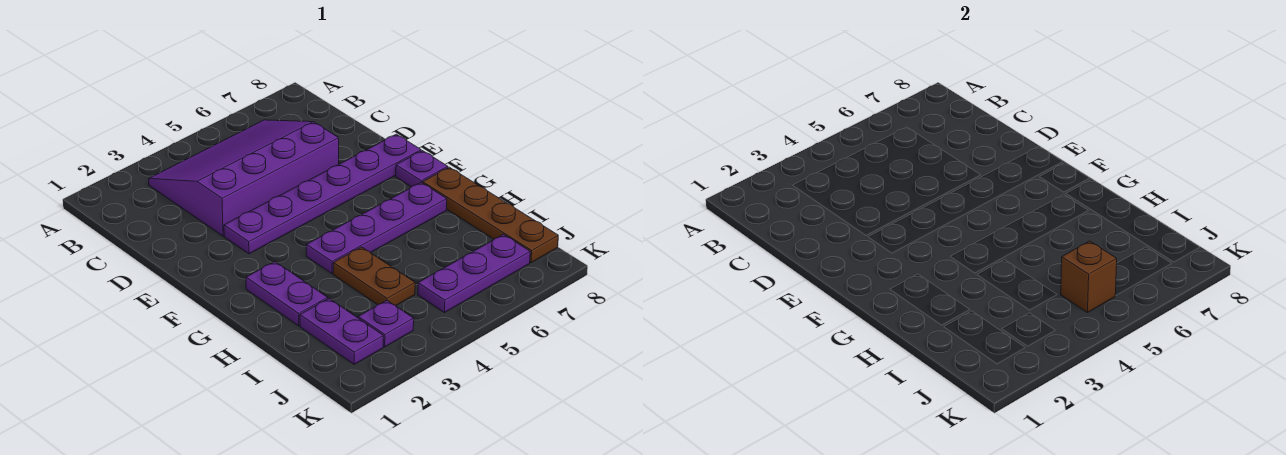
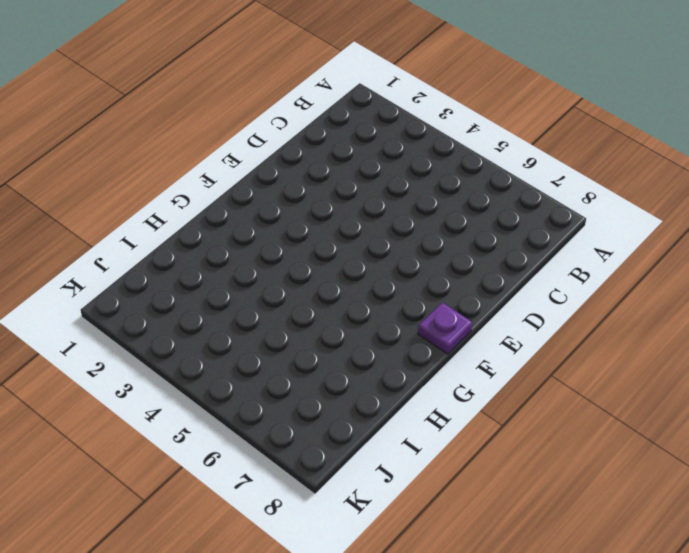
none -> purple 3x4 slope [149,120,339,236]
none -> purple 1x6 plate [224,134,421,254]

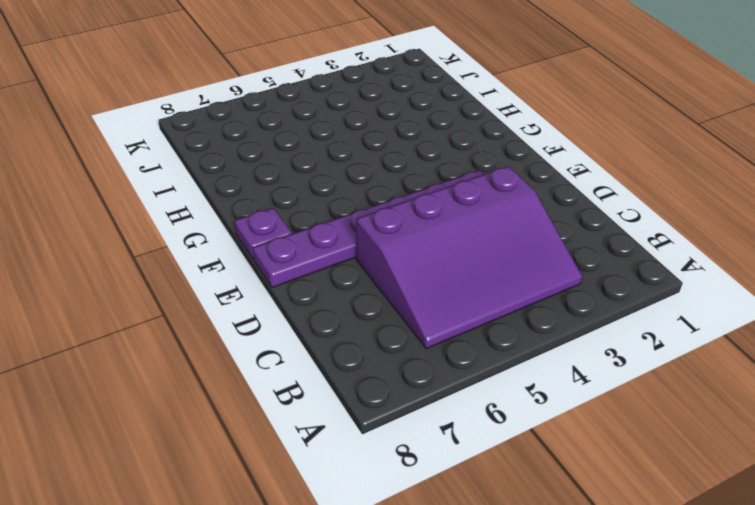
none -> purple 1x2 plate [246,262,328,326]
none -> purple 1x4 plate [306,183,447,274]

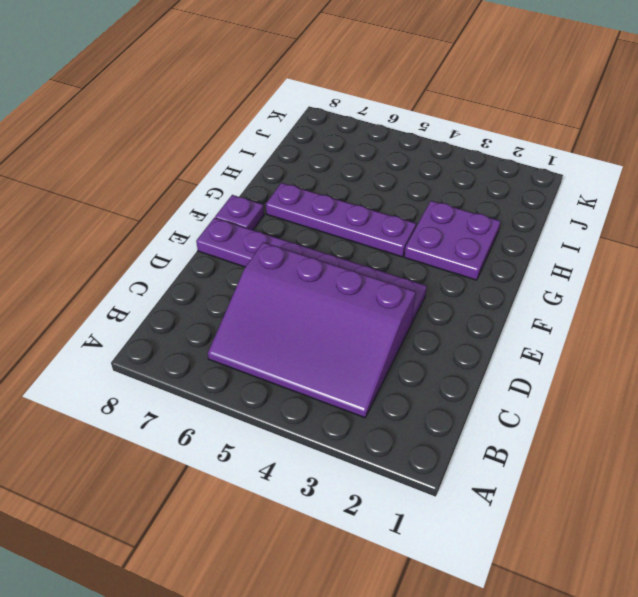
purple 2x2 plate [404,201,501,280] -> purple 1x2 plate [246,262,328,326]
none -> brown 1x4 plate [422,167,558,263]
none -> brown 1x2 plate [333,247,415,306]

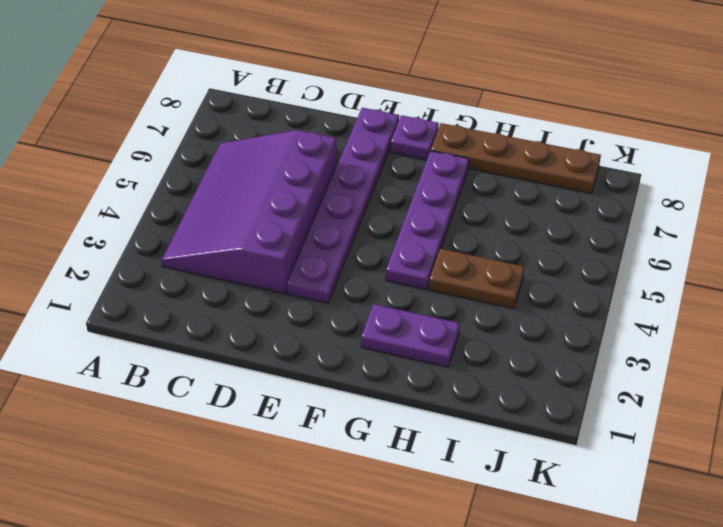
none -> purple 1x2 plate [300,299,383,364]
none -> purple 1x1 plate [358,300,414,347]

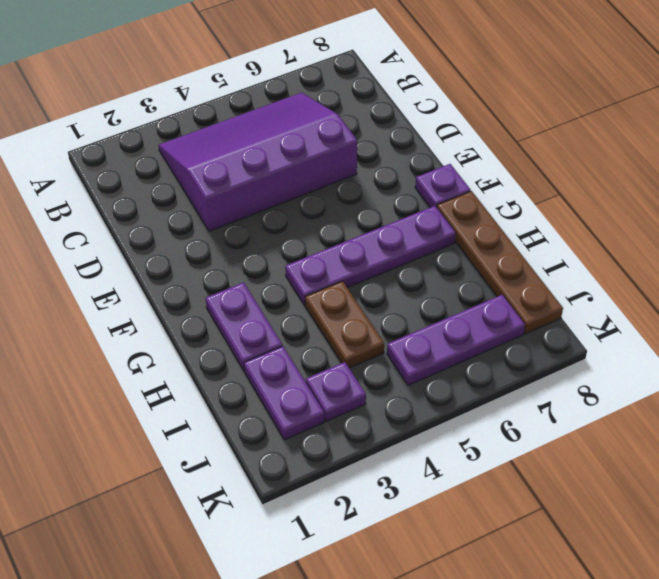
none -> purple 1x6 plate [224,134,421,254]
none -> brown 1x1 brick [1061,241,1117,313]

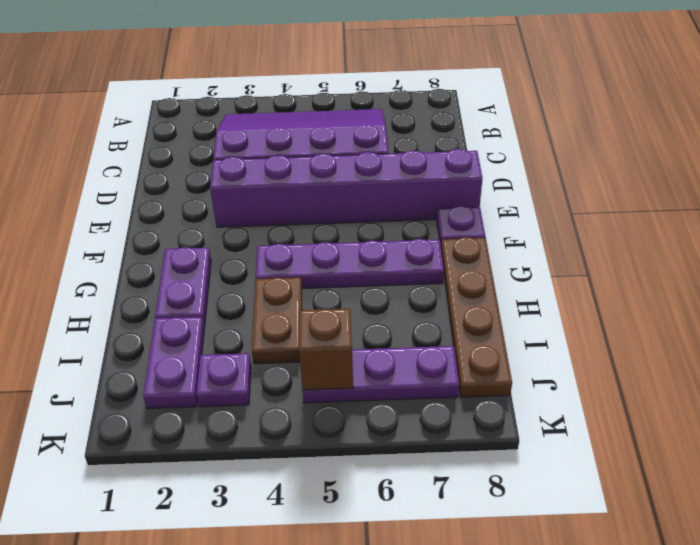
purple 1x6 brick [210,149,482,227] -> purple 1x6 plate [224,134,421,254]

